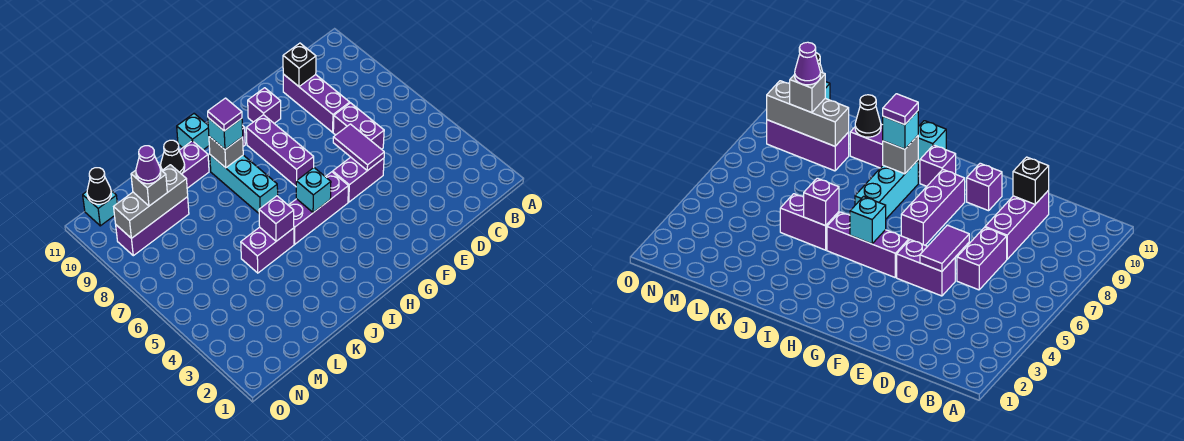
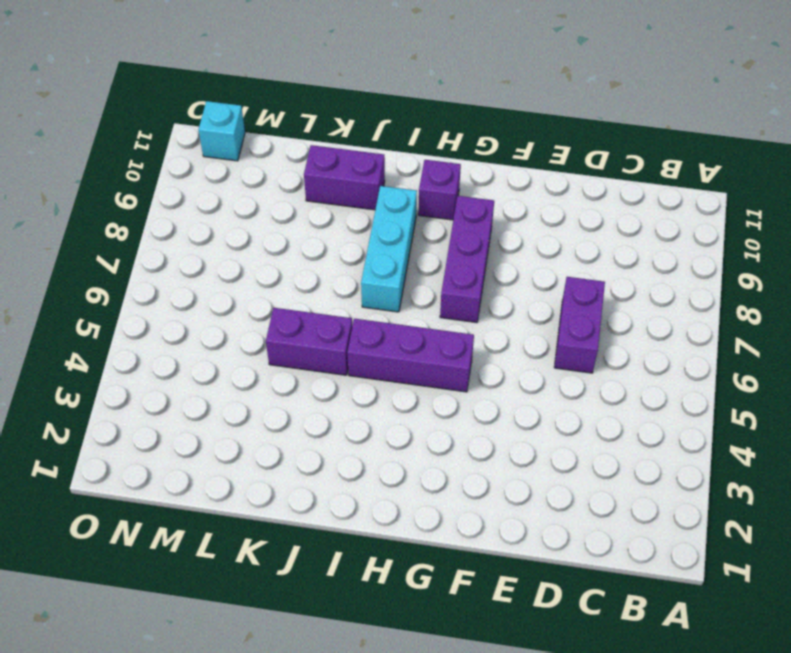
none -> purple 1x3 brick [283,74,350,132]
none -> purple 1x2 brick [333,157,384,202]
none -> purple 1x1 brick [248,88,281,123]

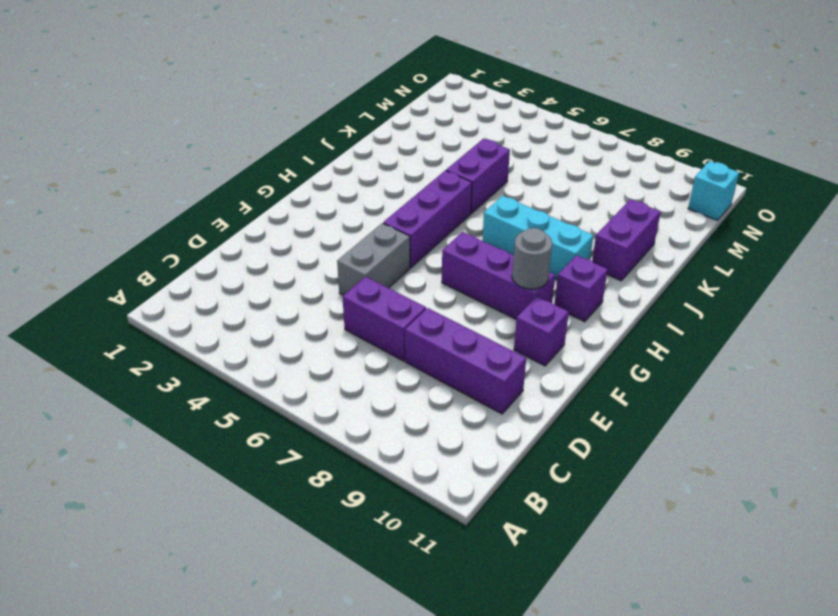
grey 1x2 brick [337,223,410,296] -> purple 1x2 brick [333,157,384,202]
grey 1x1 round brick [512,228,552,289] -> none
none -> cyan 1x1 brick [177,114,209,150]
none -> purple 1x3 brick [116,197,189,256]
none -> black 1x1 brick [283,43,316,87]

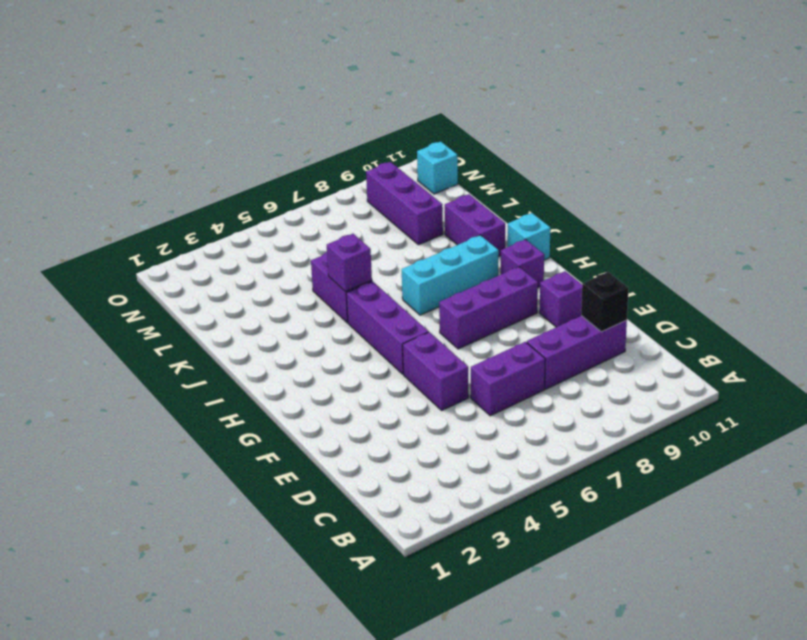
none -> purple 1x2 tile [333,124,384,171]
none -> cyan 1x1 brick [296,168,331,213]
none -> grey 1x1 brick [209,137,243,168]

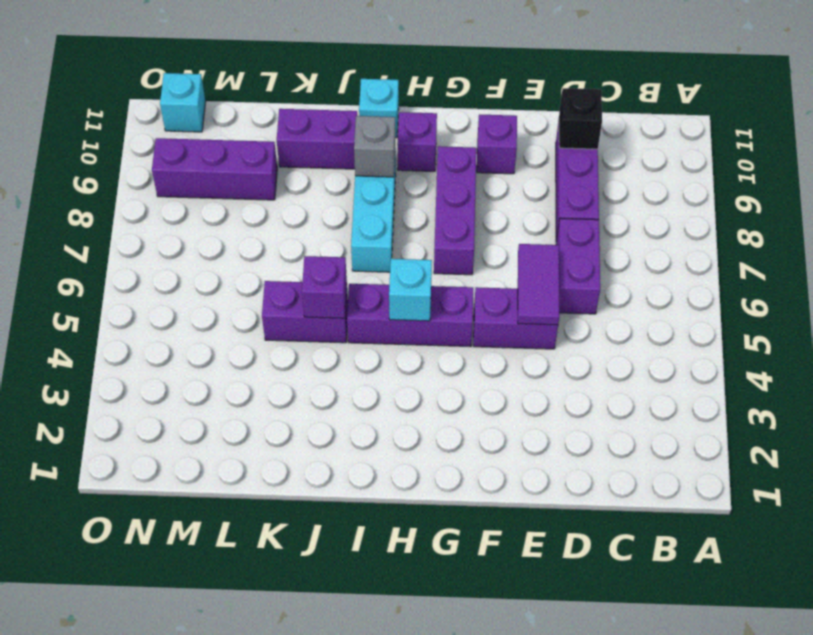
none -> black 1x1 cone [161,140,185,174]
none -> grey 1x3 brick [114,165,188,238]
none -> black 1x1 cone [87,168,111,204]

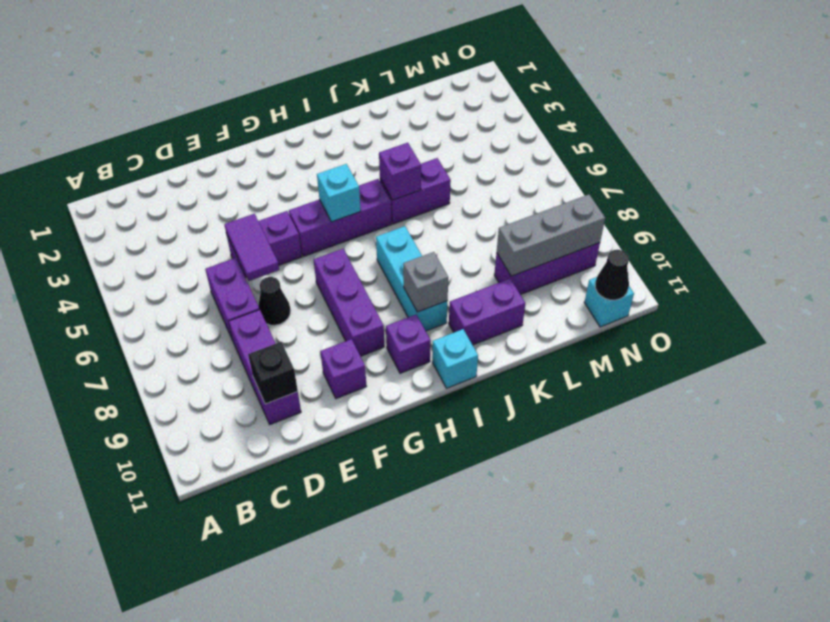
black 1x1 cone [258,277,291,325] -> black 1x1 cone moved to [161,140,185,174]
none -> cyan 1x1 brick [208,118,243,149]
none -> grey 1x1 brick [131,170,167,206]
none -> purple 1x1 tile [208,98,242,131]

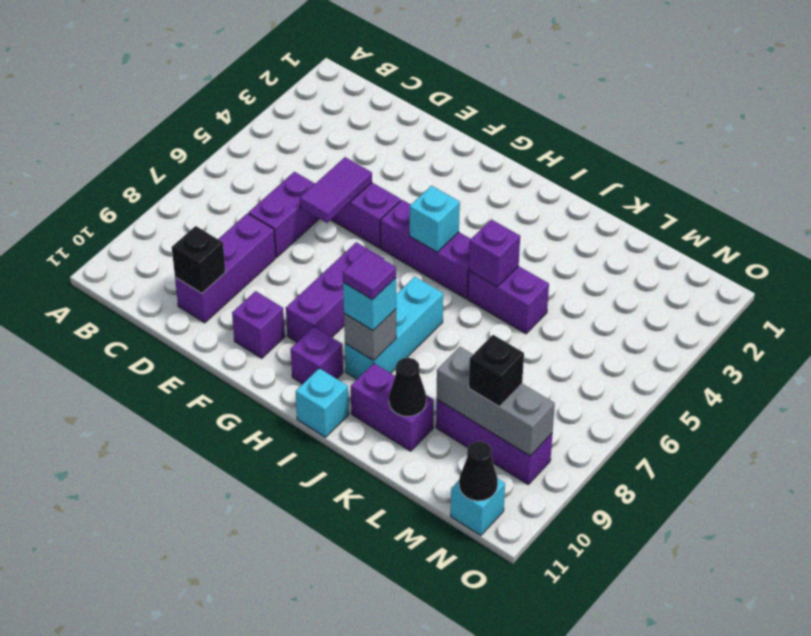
black 1x1 brick [469,335,524,407] -> grey 1x1 brick [131,170,167,206]
none -> purple 1x1 cone [136,146,161,184]

